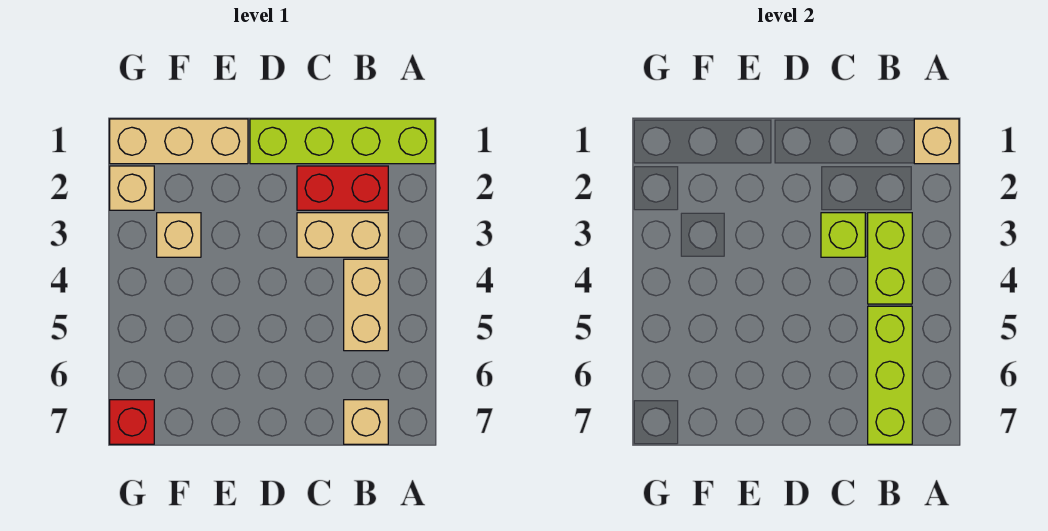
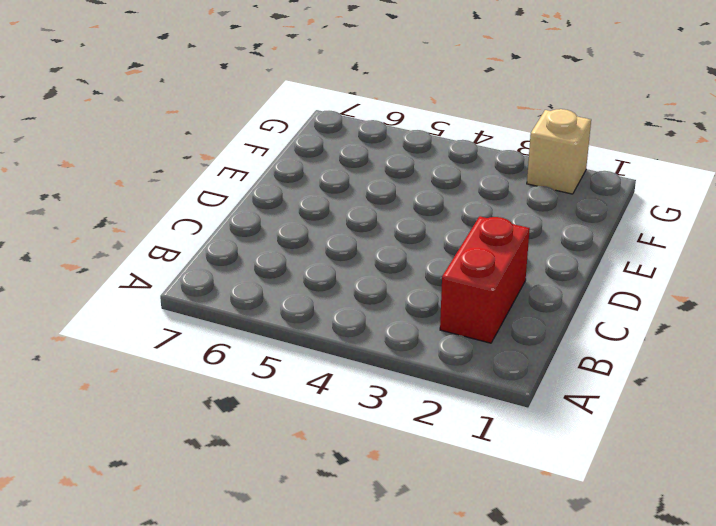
none -> lime 1x4 brick [250,119,435,164]
none -> tan 1x2 brick [297,213,388,257]
none -> tan 1x2 brick [344,259,388,351]

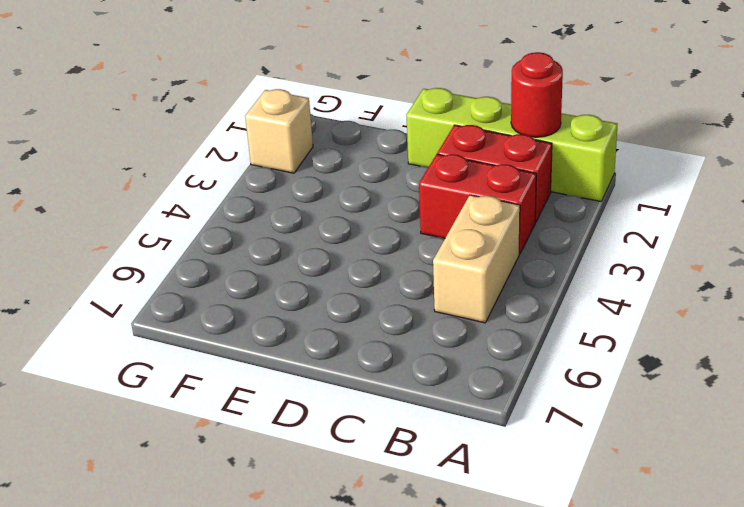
red 1x1 round brick [511,52,563,137] -> none
red 1x2 brick [419,154,536,254] -> tan 1x2 brick [297,213,388,257]
none -> tan 1x1 brick [344,400,388,444]
none -> tan 1x3 brick [110,119,248,164]
none -> tan 1x1 brick [157,213,201,257]

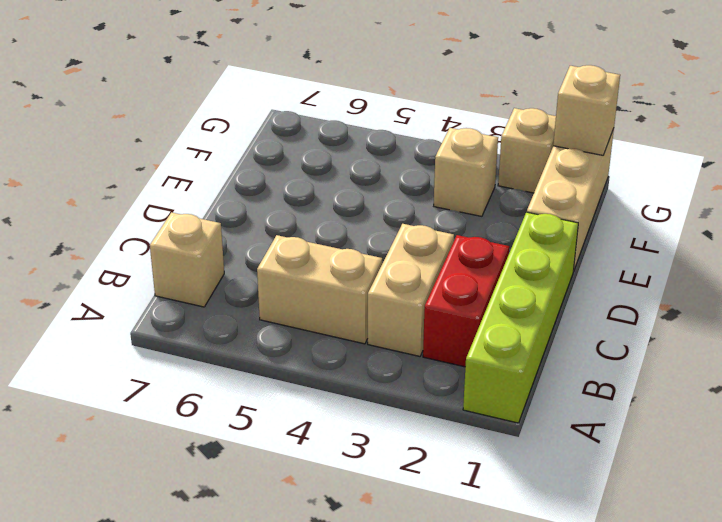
tan 1x1 brick [553,65,620,155] -> tan 1x1 brick moved to [914,119,959,164]
none -> red 1x1 brick [110,400,154,444]
none -> lime 1x2 brick [868,213,912,304]
none -> lime 1x3 brick [868,306,912,444]

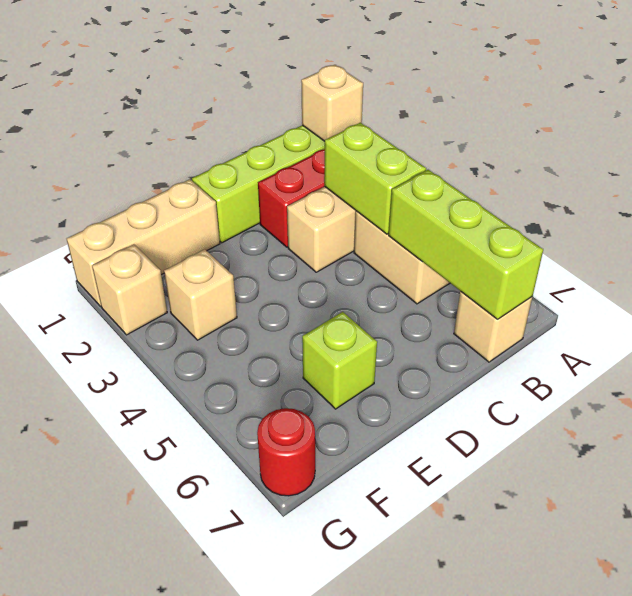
lime 1x1 brick [302,312,377,409] -> lime 1x1 brick moved to [821,213,865,257]
red 1x1 round brick [257,408,315,496] -> red 1x1 brick [110,400,154,444]

